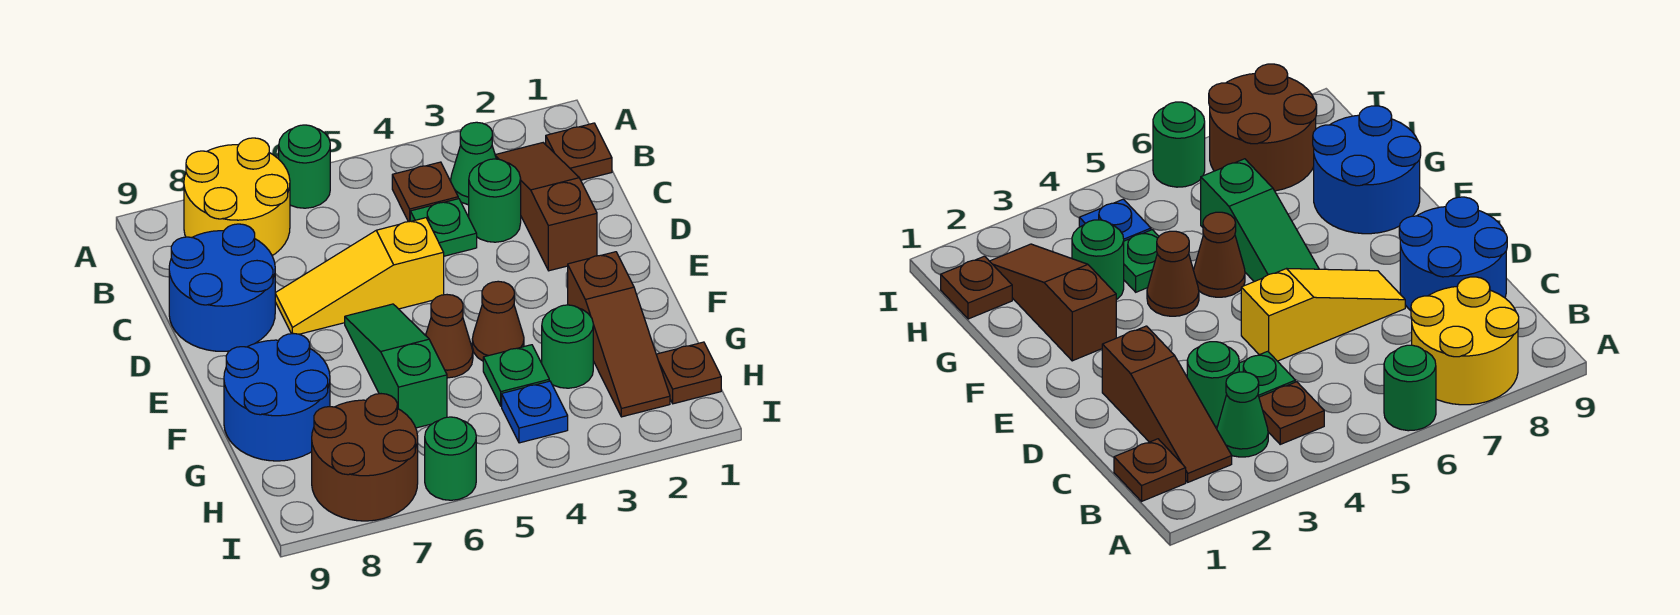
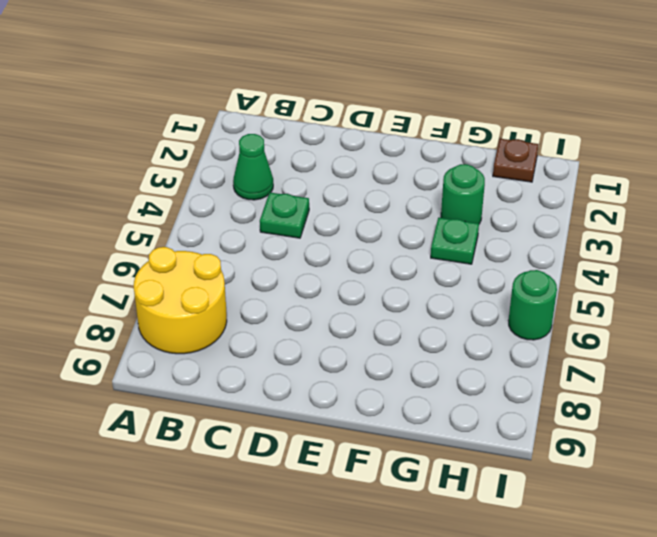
none -> green 1x1 round brick [279,125,330,208]
none -> brown 1x1 plate [546,123,612,180]
none -> brown 1x3 slope [495,143,597,271]

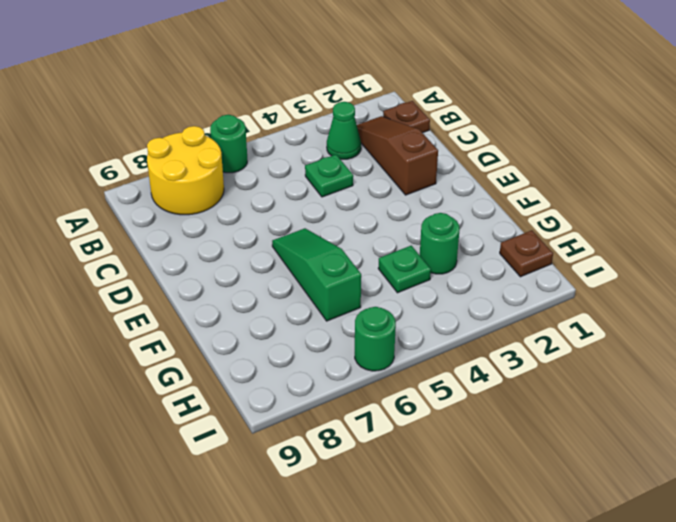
none -> brown 1x1 plate [392,162,458,222]
none -> green 1x1 round brick [469,159,521,242]
none -> blue 2x2 round brick [169,224,275,351]

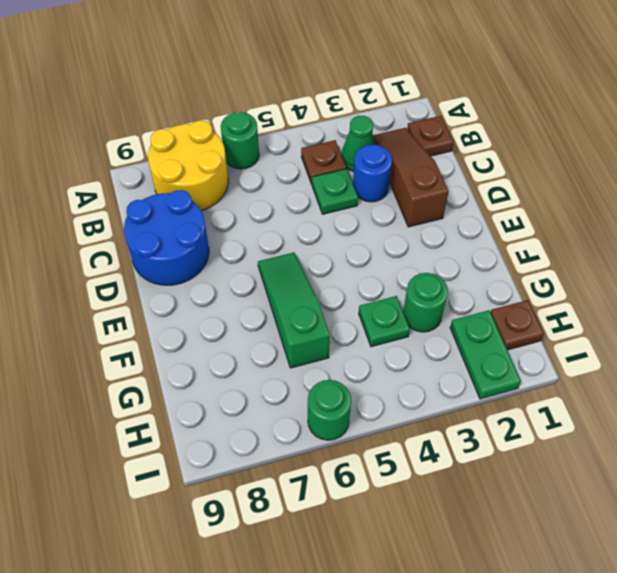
blue 1x1 round brick [353,144,392,202] -> green 1x1 round brick [469,159,521,242]
green 1x2 plate [450,310,521,399] -> brown 1x3 slope [568,252,670,417]
none -> yellow 1x3 slope [275,218,444,334]
none -> brown 1x1 cone [472,281,524,361]
none -> brown 1x1 cone [426,295,473,378]

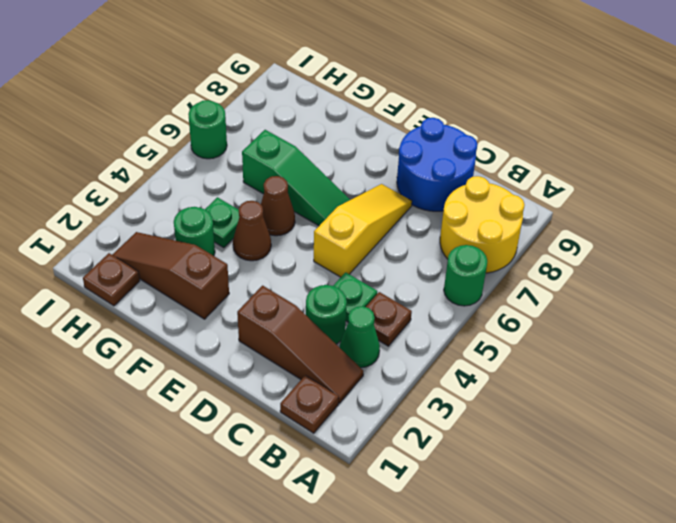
none -> blue 2x2 round brick [224,334,330,461]
none -> blue 1x1 plate [502,381,568,443]
none -> brown 2x2 round brick [312,394,418,521]

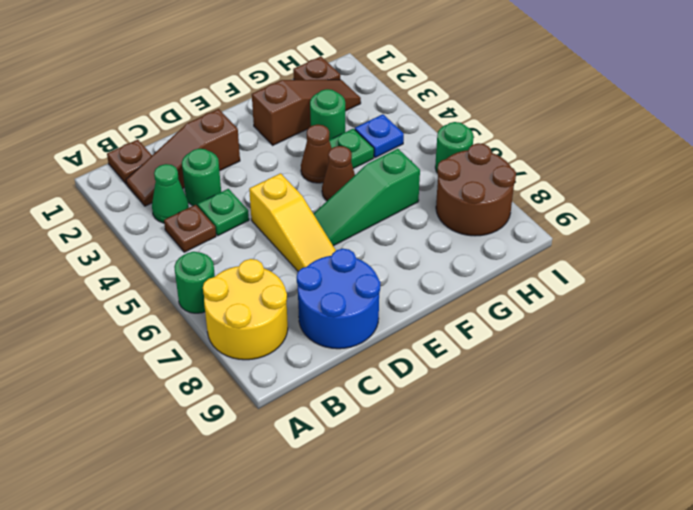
none -> blue 2x2 round brick [224,334,330,461]

